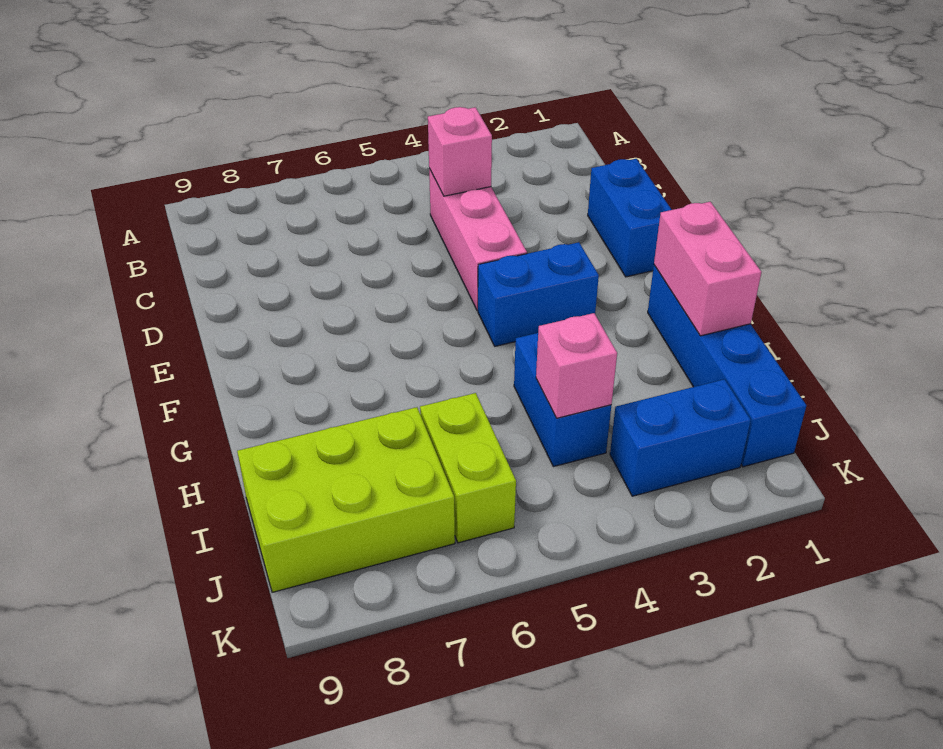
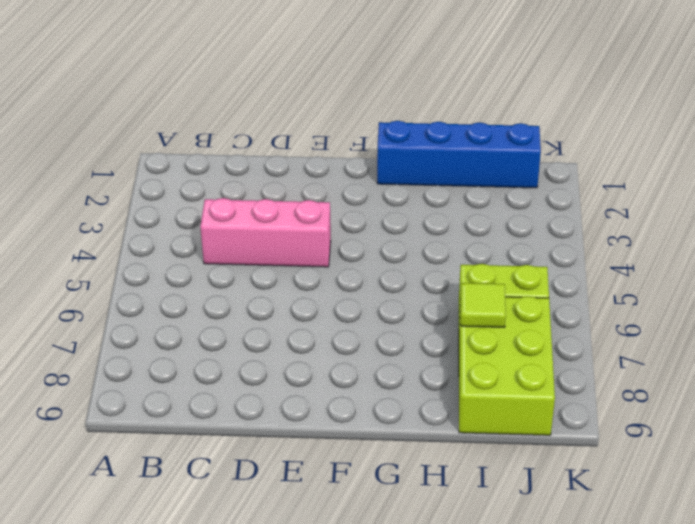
lime 1x1 tile [460,283,506,327] -> none
none -> blue 1x2 brick [588,159,672,277]
none -> blue 1x2 brick [478,242,599,346]

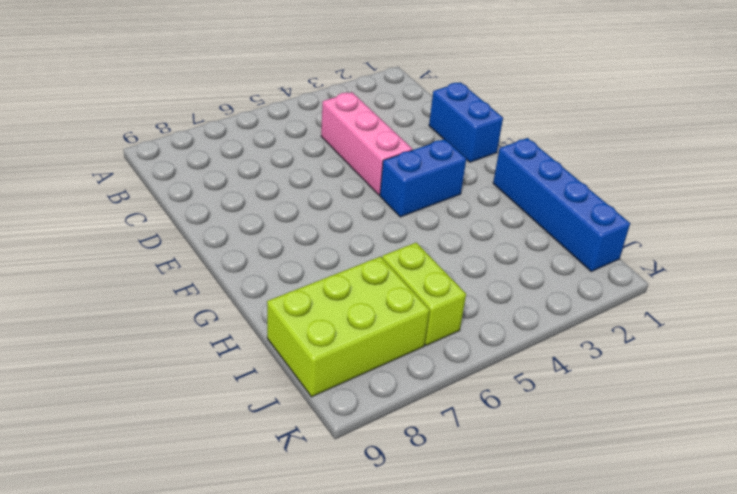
none -> blue 1x2 brick [514,333,611,467]
none -> blue 1x2 brick [610,379,751,496]

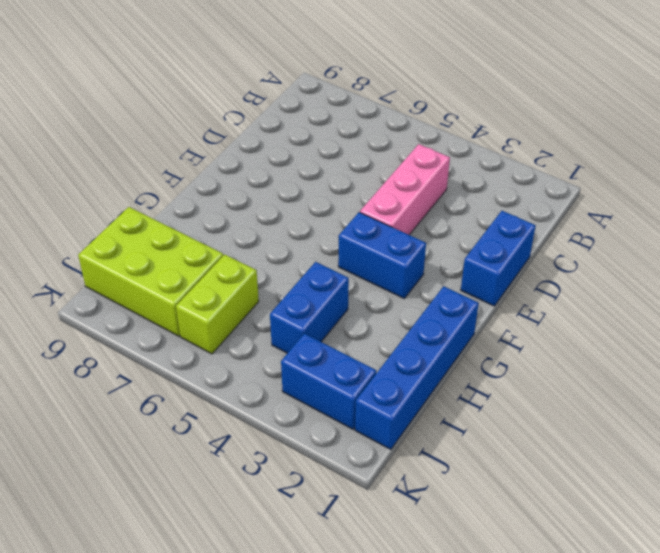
none -> pink 1x1 brick [428,107,492,196]
none -> pink 1x2 brick [654,202,761,336]

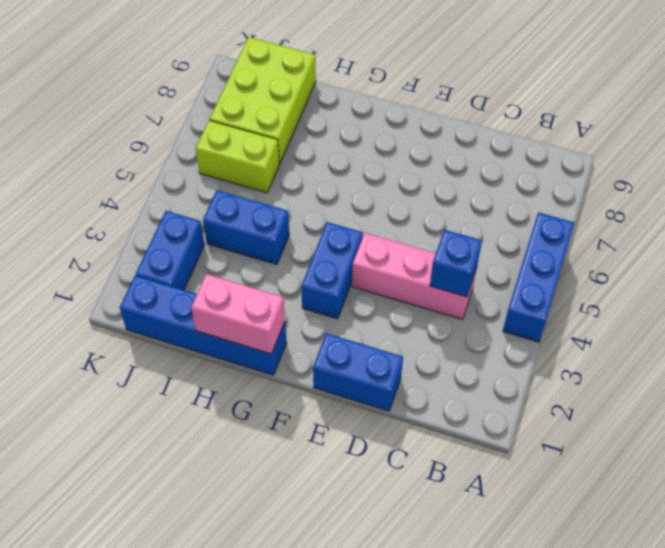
blue 1x3 brick [503,212,574,342] -> none
blue 1x1 brick [430,230,482,297] -> pink 1x1 brick [428,107,492,196]
none -> pink 1x1 brick [536,313,617,418]

